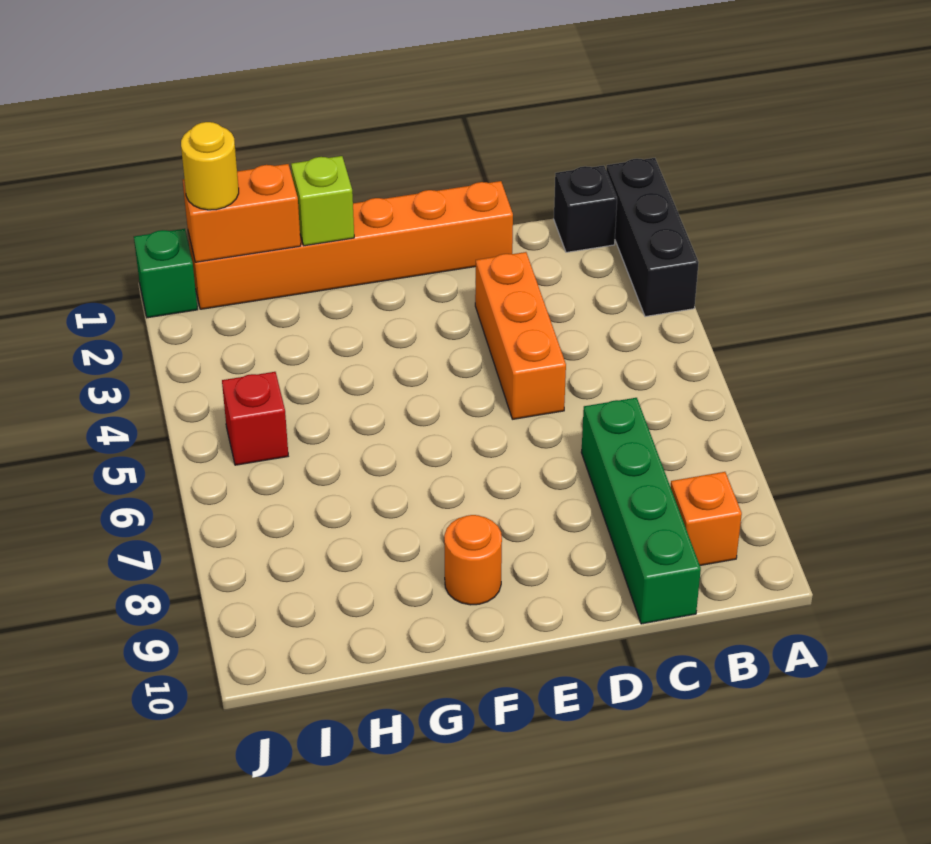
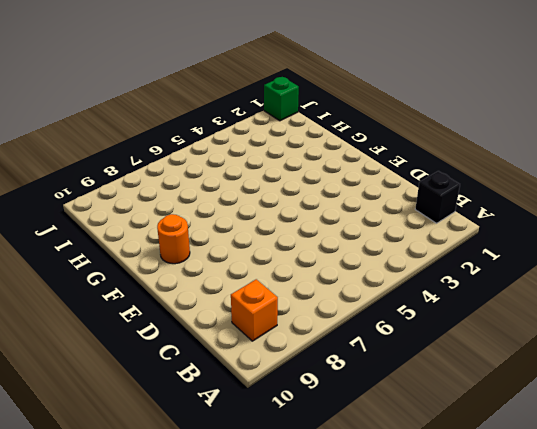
none -> black 1x3 brick [606,158,699,317]
none -> green 1x4 brick [581,398,701,624]
none -> orange 1x6 brick [188,181,513,309]

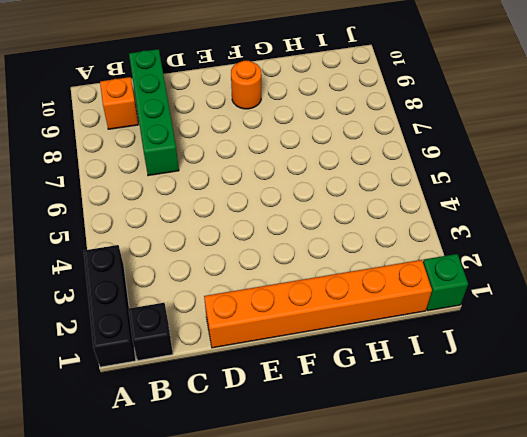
none -> orange 1x3 brick [475,252,566,419]
none -> red 1x1 brick [222,372,288,465]
none -> lime 1x1 brick [291,156,354,246]

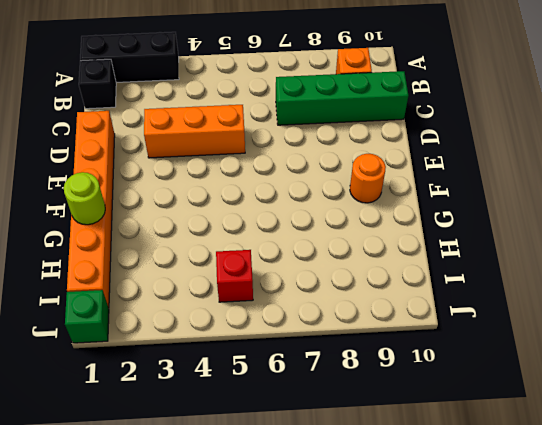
lime 1x1 round brick [64,172,105,225] -> lime 1x1 brick [291,156,354,246]
none -> orange 1x2 brick [183,164,301,262]
none -> yellow 1x1 round brick [181,122,239,210]

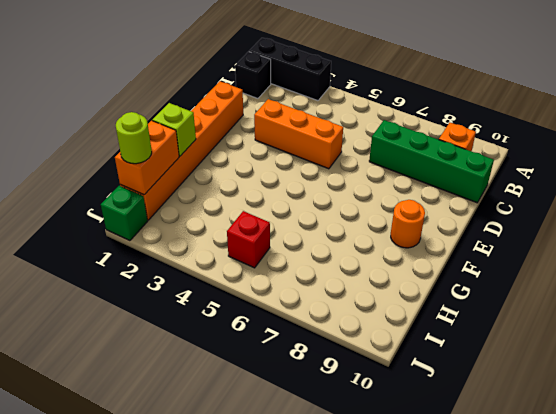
lime 1x1 round brick [116,112,152,164] -> yellow 1x1 round brick [181,122,239,210]

